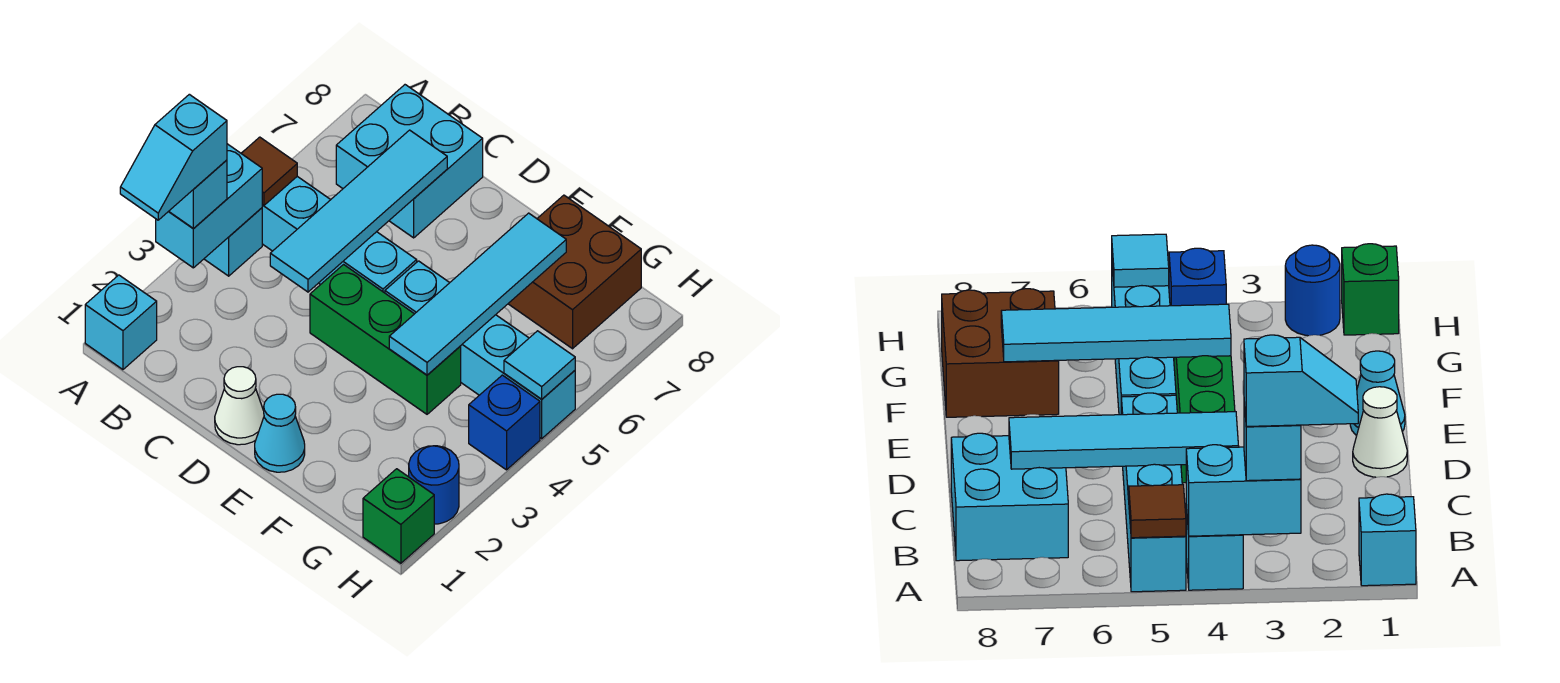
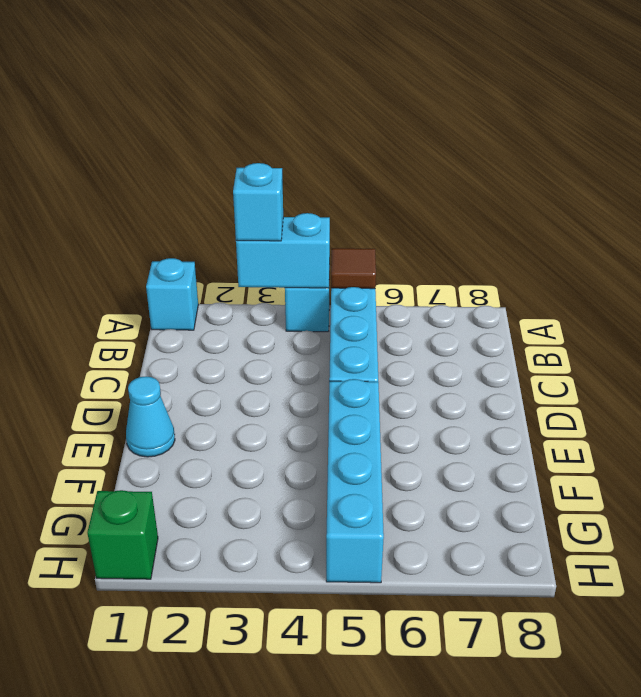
none -> cyan 2x2 brick [336,85,483,238]
none -> white 1x1 cone [215,367,264,445]
none -> green 1x3 brick [310,265,461,414]

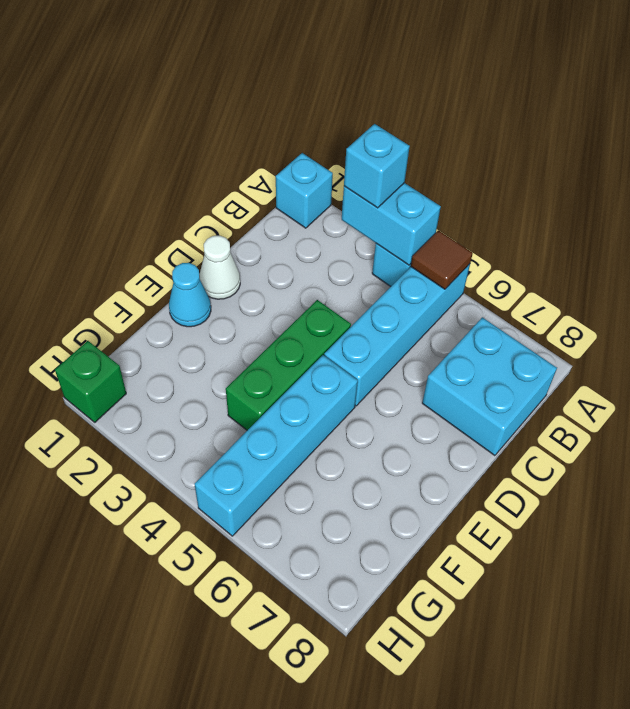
none -> brown 2x2 brick [508,195,641,349]
none -> blue 1x1 round brick [409,446,459,524]
none -> blue 1x1 brick [469,375,540,470]

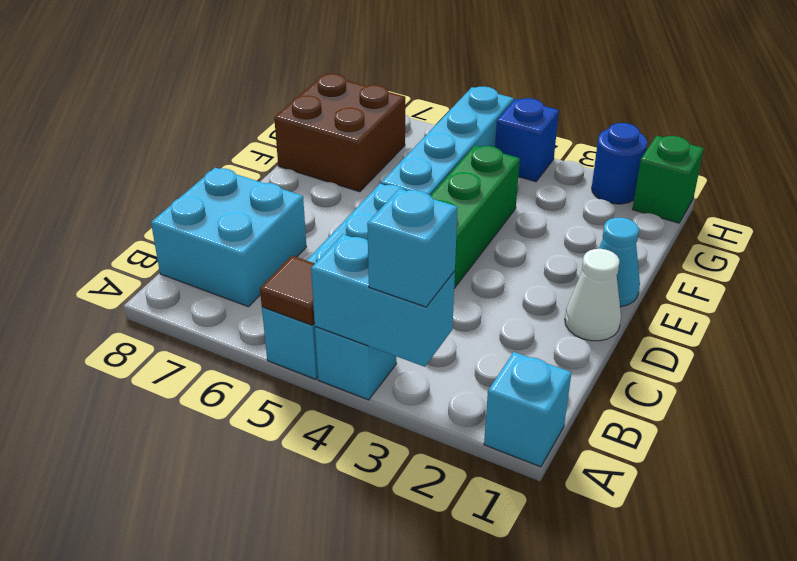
none -> cyan 1x4 tile [270,130,447,292]
none -> cyan 1x4 tile [389,213,566,375]
none -> cyan 1x1 tile [504,331,575,399]

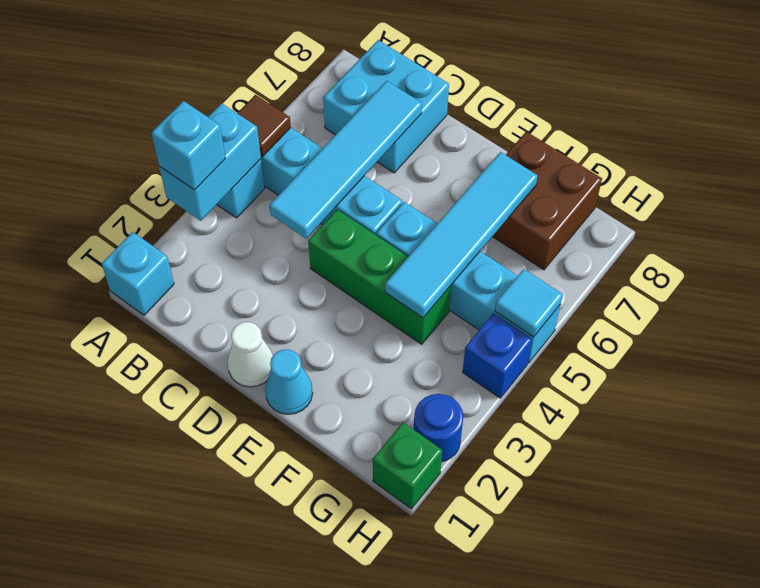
none -> cyan 1x2 slope [120,94,227,220]

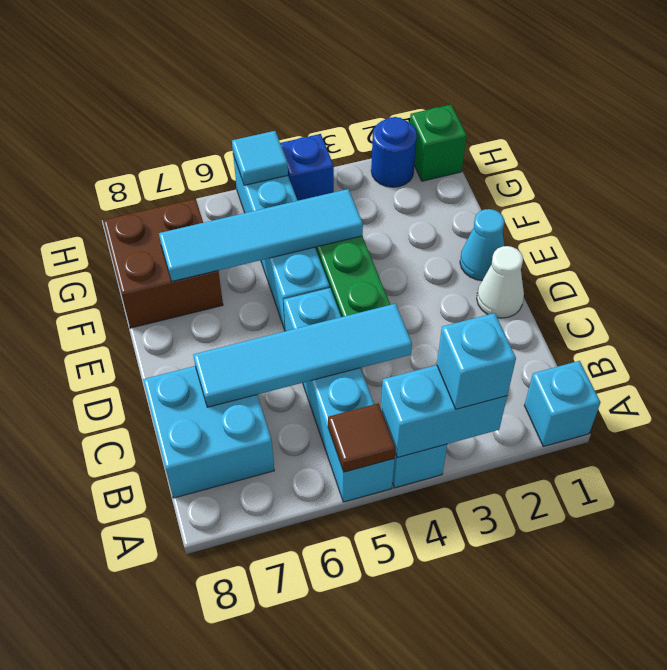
none -> cyan 1x2 slope [120,94,227,220]

